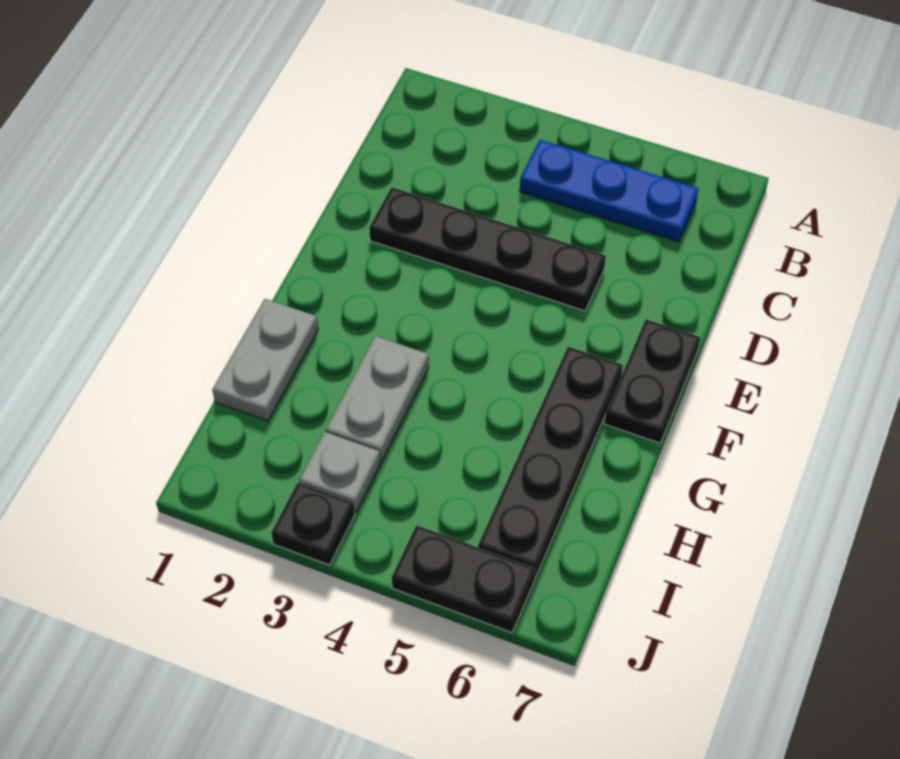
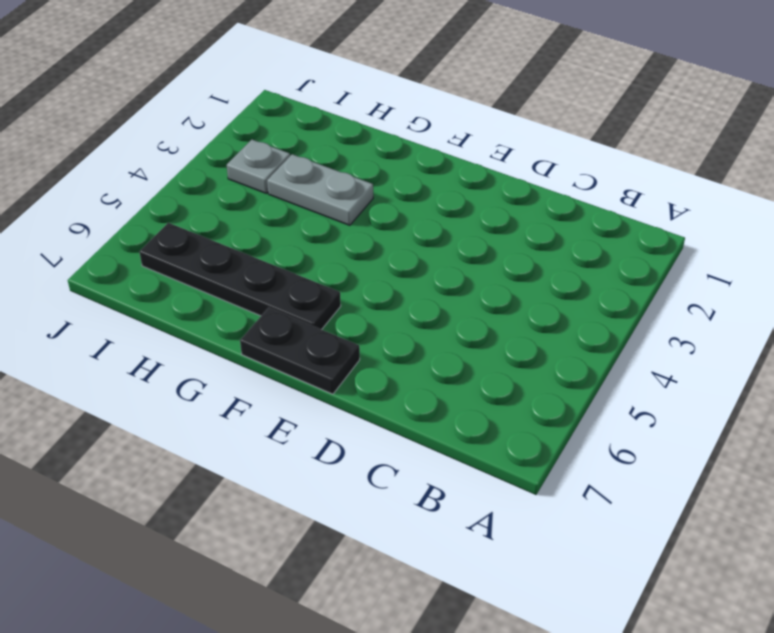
none -> blue 1x3 plate [520,140,699,242]
none -> black 1x4 plate [369,187,606,311]

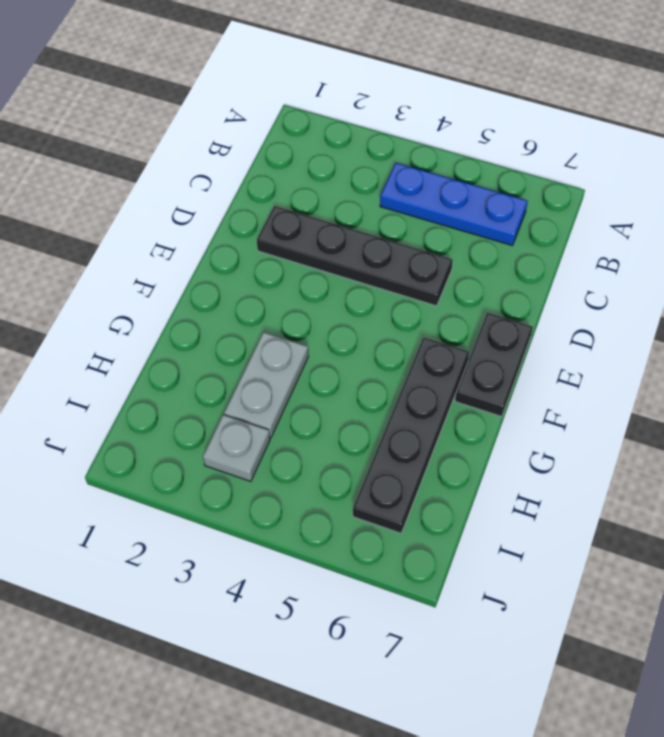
none -> grey 1x2 plate [212,299,318,421]
none -> black 1x1 plate [271,483,355,565]

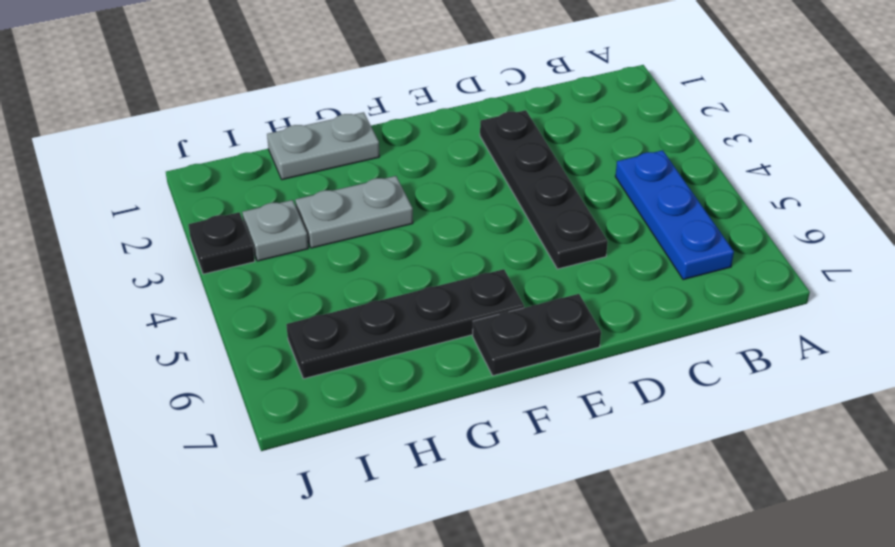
none -> black 1x2 plate [392,525,536,633]

